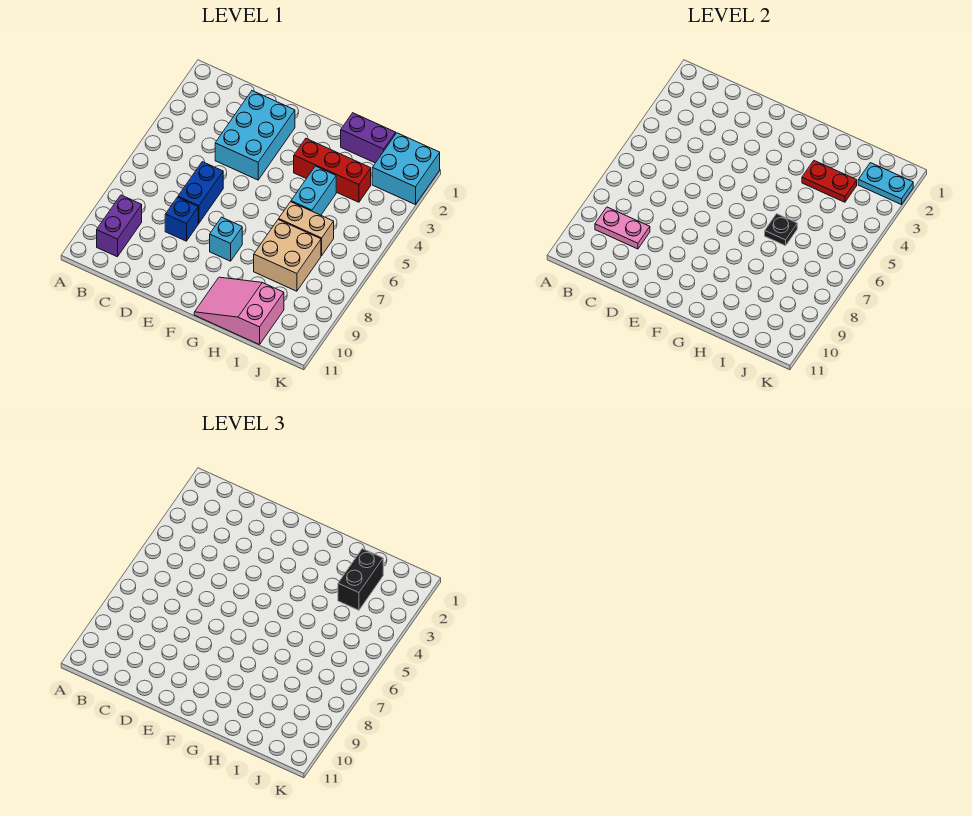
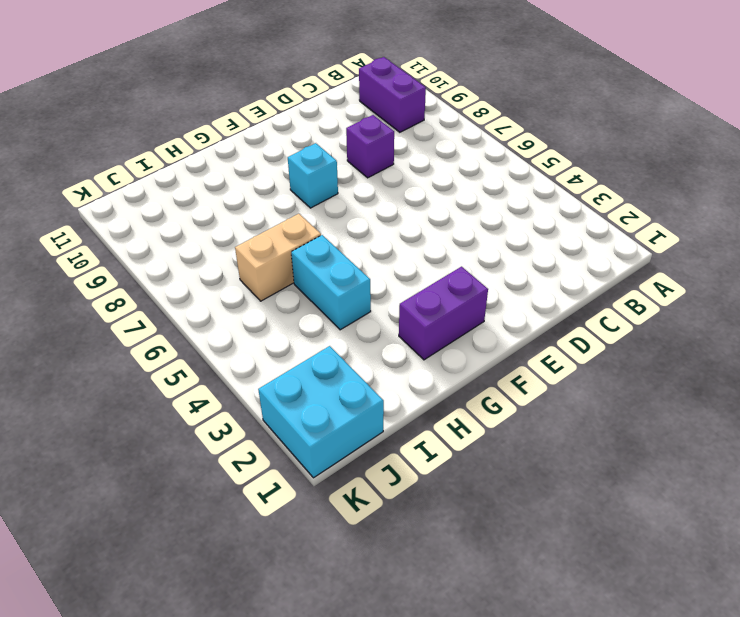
purple 1x1 brick [346,115,394,178] -> blue 1x1 brick [165,197,198,241]
purple 1x2 brick [399,267,488,360] -> purple 1x2 brick moved to [341,113,396,163]
none -> cyan 2x3 brick [215,91,295,180]
none -> blue 1x2 brick [178,162,223,223]
none -> red 1x3 brick [294,139,371,202]

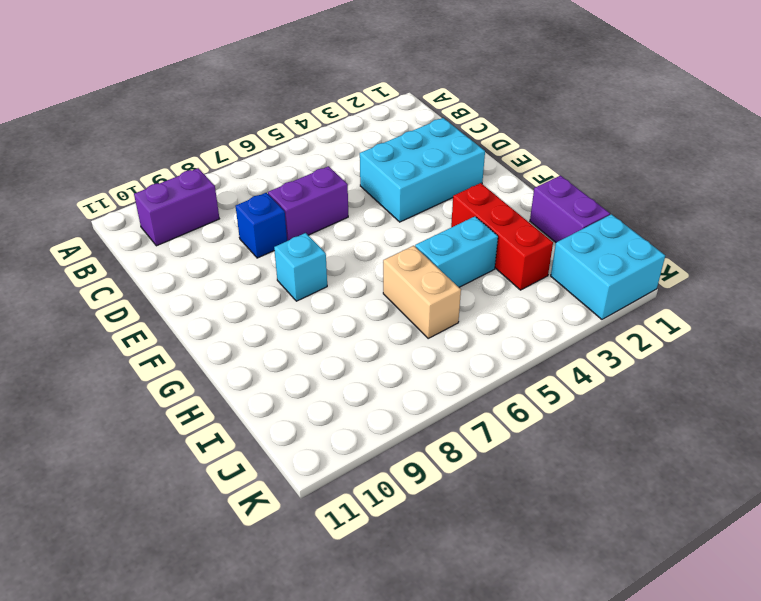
purple 1x2 brick [268,166,348,241] -> blue 1x2 brick [178,162,223,223]
none -> pink 2x3 slope [194,277,284,345]
none -> tan 2x2 brick [254,219,321,291]
none -> pink 1x2 plate [595,207,650,249]

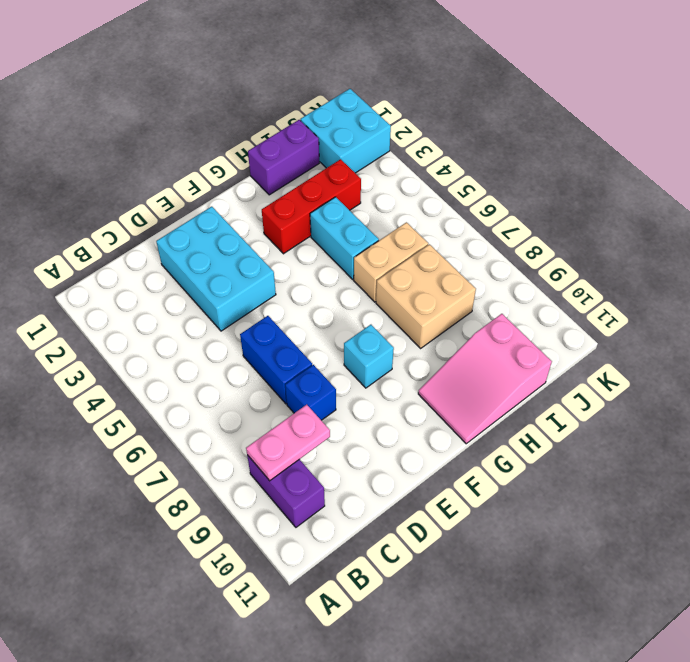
none -> red 1x2 plate [802,161,857,202]
none -> black 1x1 plate [765,214,797,246]
none -> cyan 1x2 plate [858,163,913,205]

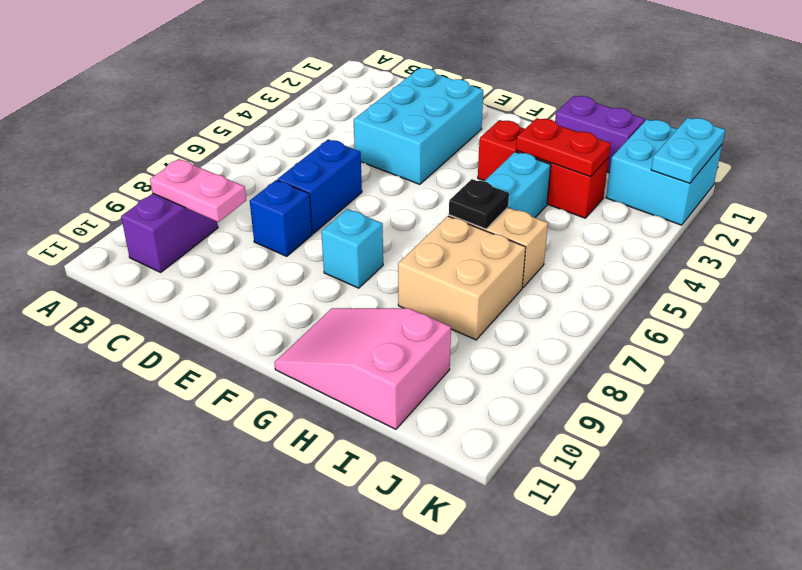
cyan 1x2 plate [651,118,725,183] -> cyan 1x2 plate turned to [858,163,913,205]
none -> black 1x2 brick [338,549,383,610]

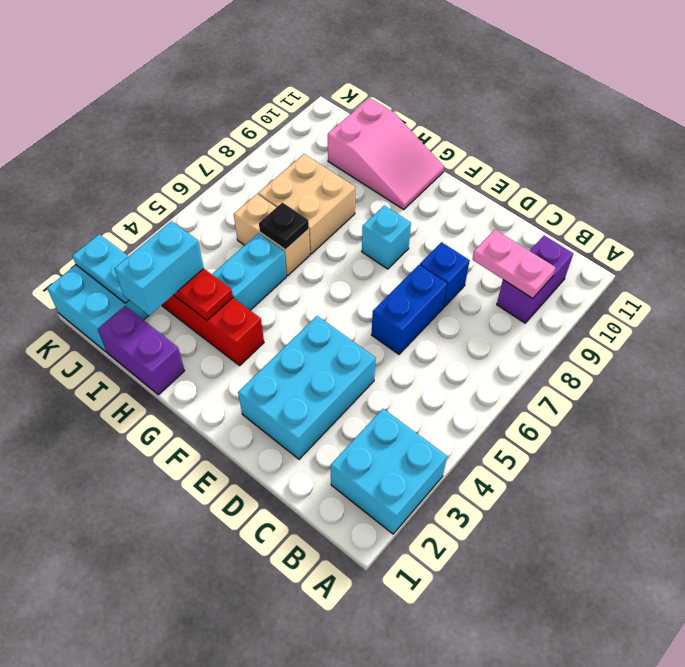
cyan 2x2 brick [331,409,447,534] -> none
cyan 1x2 brick [114,221,204,316] -> black 1x2 brick [338,549,383,610]

